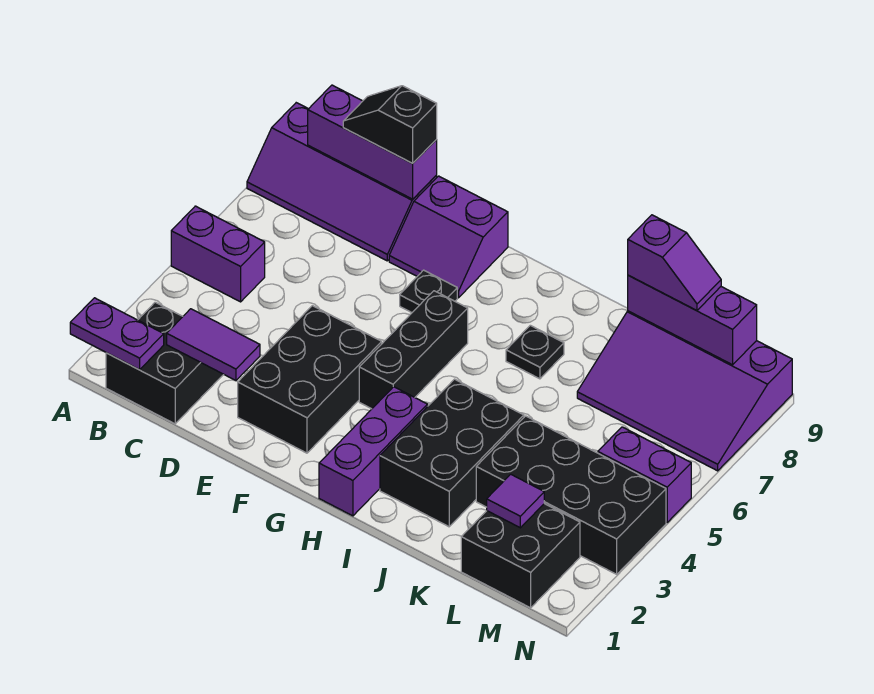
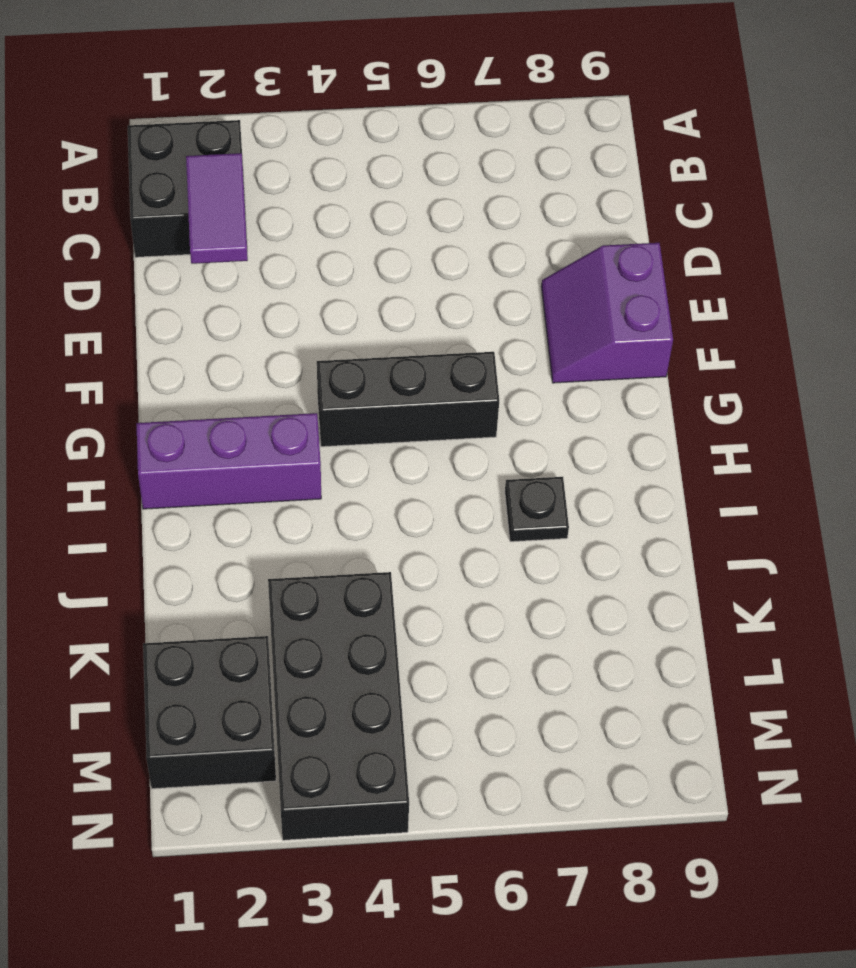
none -> purple 1x2 brick [171,206,265,302]
none -> purple 2x4 slope [247,103,437,261]
none -> black 2x3 brick [238,306,382,453]

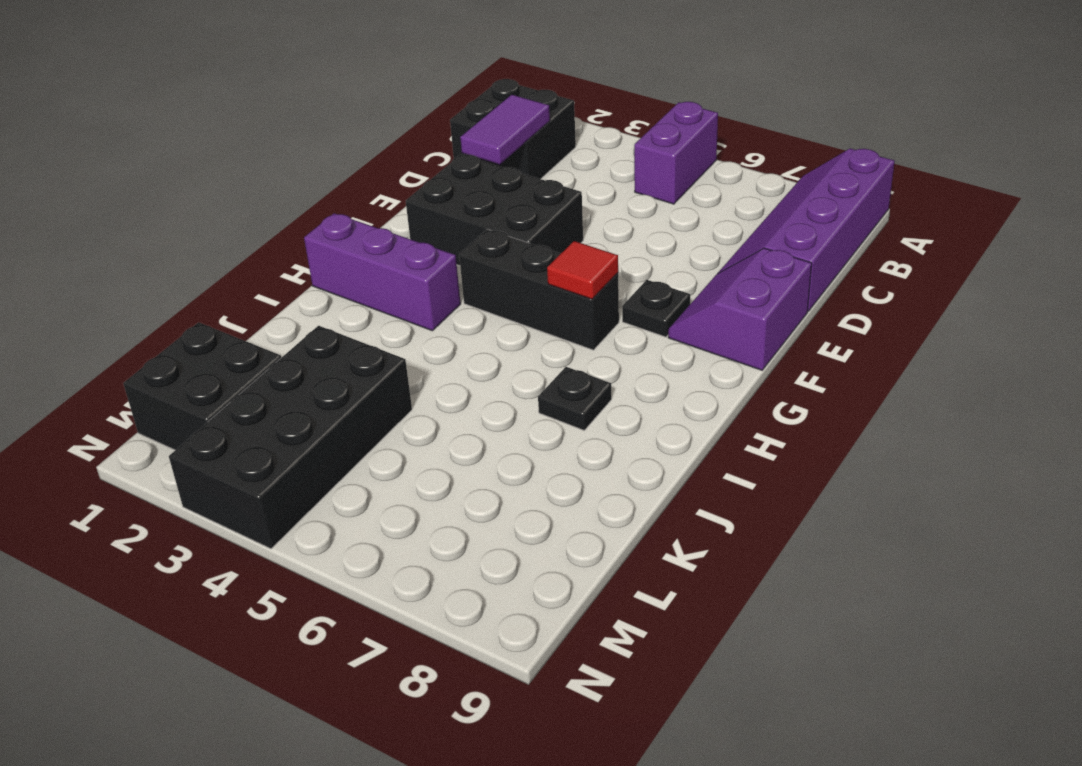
red 1x1 tile [547,241,618,299] -> none
none -> black 2x3 brick [380,379,524,527]
none -> purple 3x4 slope [577,311,792,471]
none -> purple 1x2 brick [598,427,691,522]

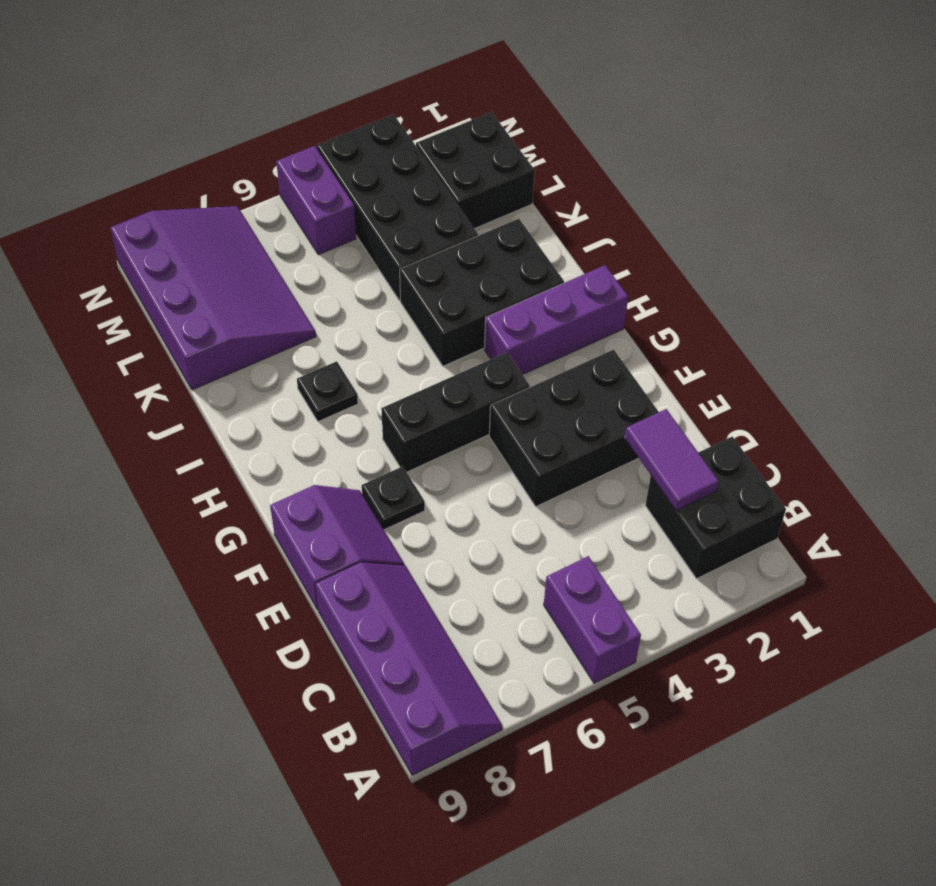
none -> purple 1x2 plate [70,298,164,370]
none -> purple 1x3 brick [308,85,437,199]
none -> purple 1x3 brick [628,275,757,365]

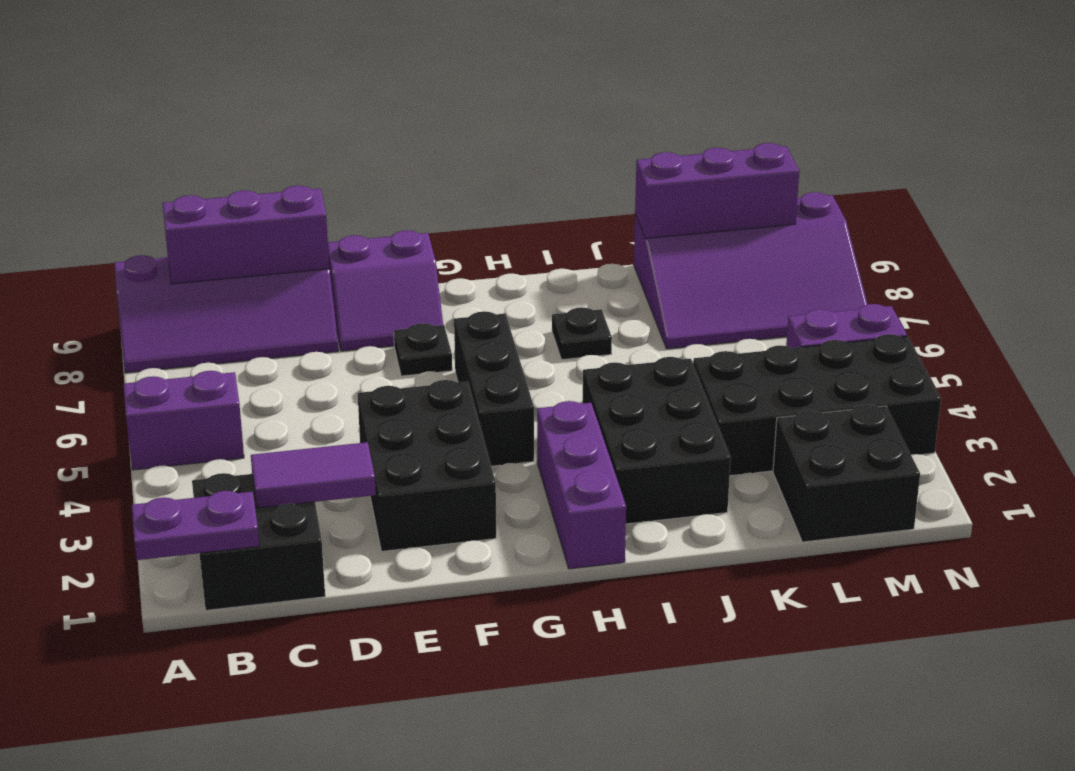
none -> purple 1x1 tile [487,474,544,528]
none -> black 1x2 slope [343,86,437,163]
none -> purple 1x2 slope [628,215,721,311]

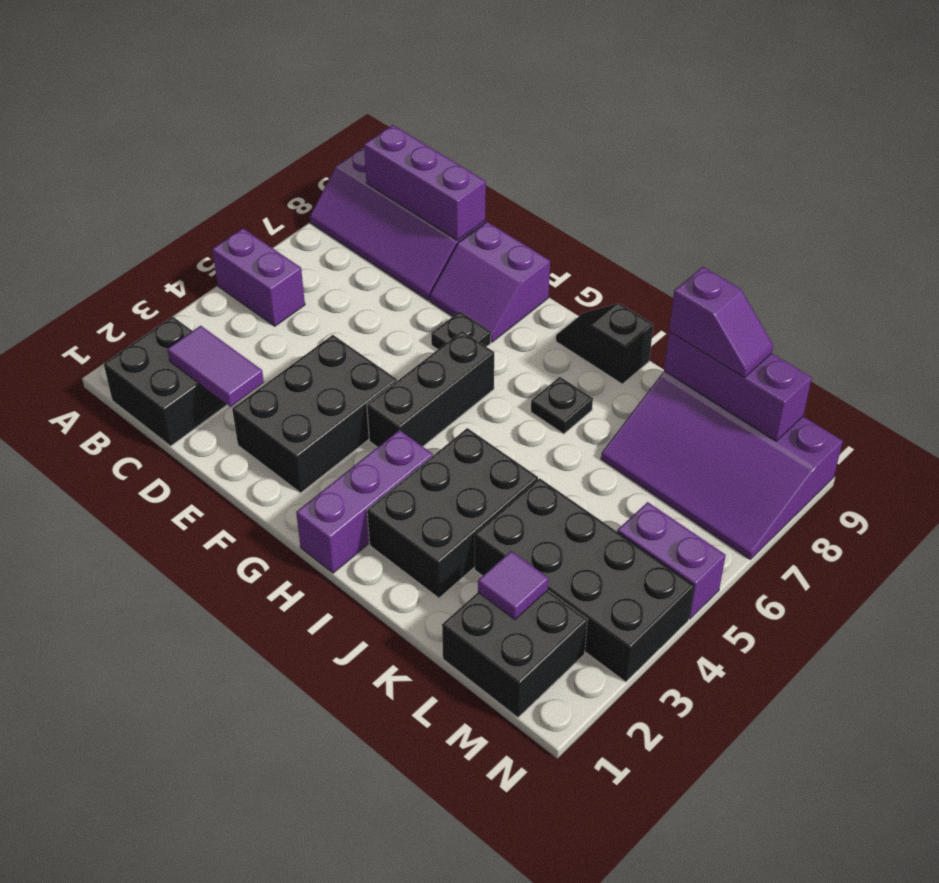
black 1x2 slope [556,303,653,384] -> black 1x2 slope moved to [343,86,437,163]
none -> purple 1x2 plate [70,298,164,370]

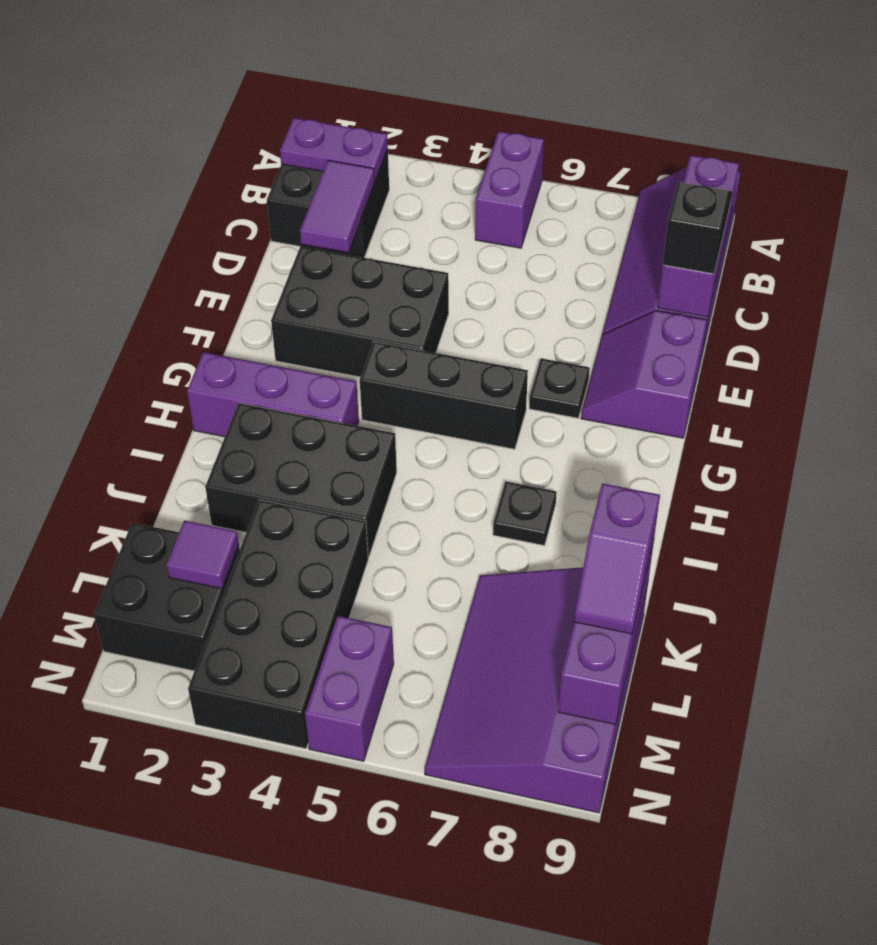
purple 1x2 plate [280,118,388,180] -> purple 1x2 plate turned to [70,298,164,370]

